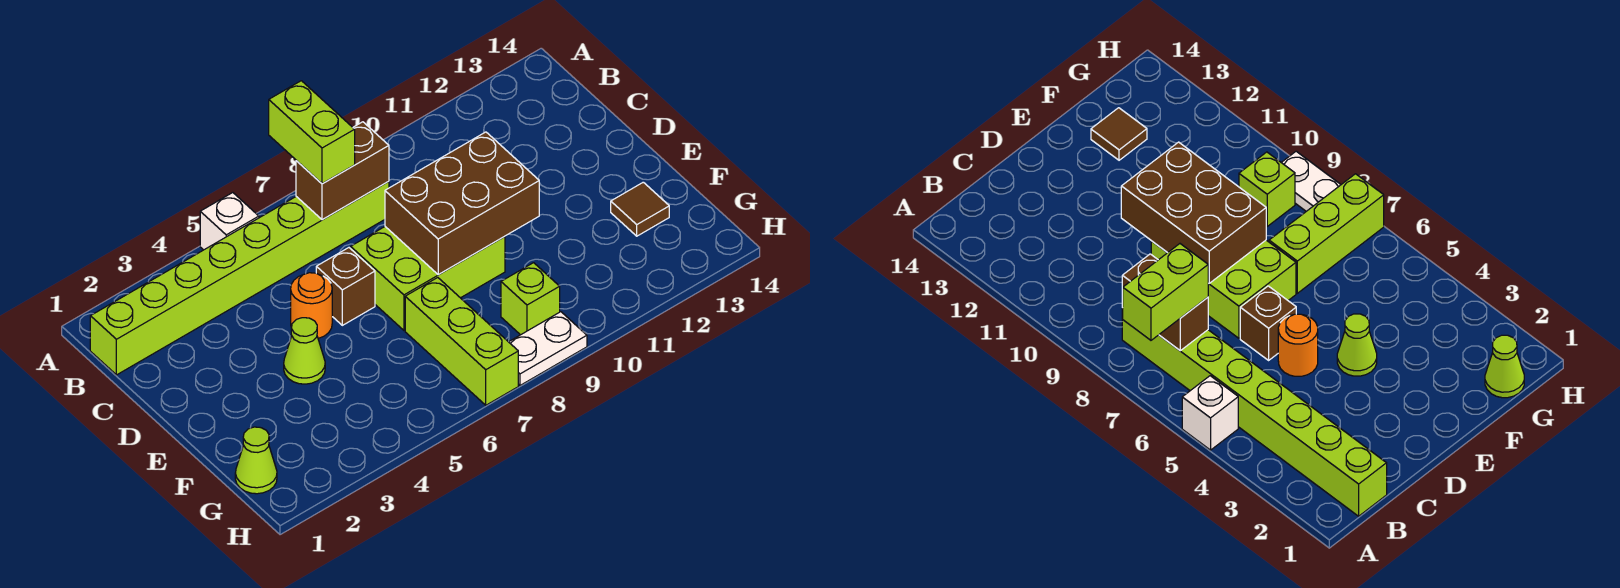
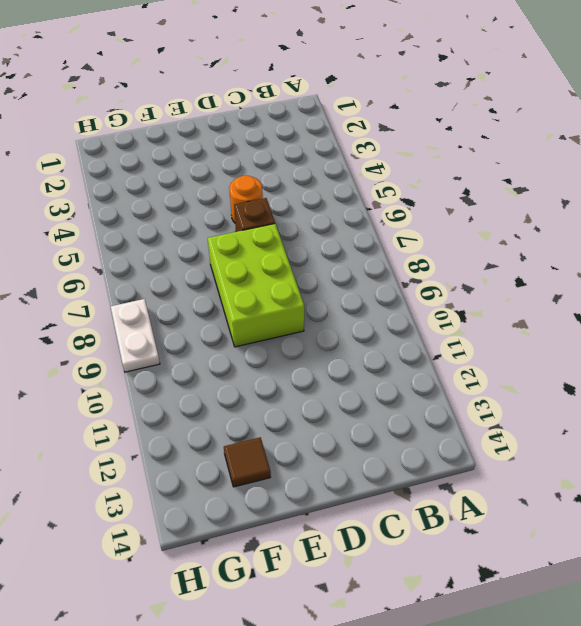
none -> white 1x1 brick [200,193,259,250]
none -> lime 1x8 brick [90,181,389,375]
none -> lime 1x1 cone [284,318,325,384]

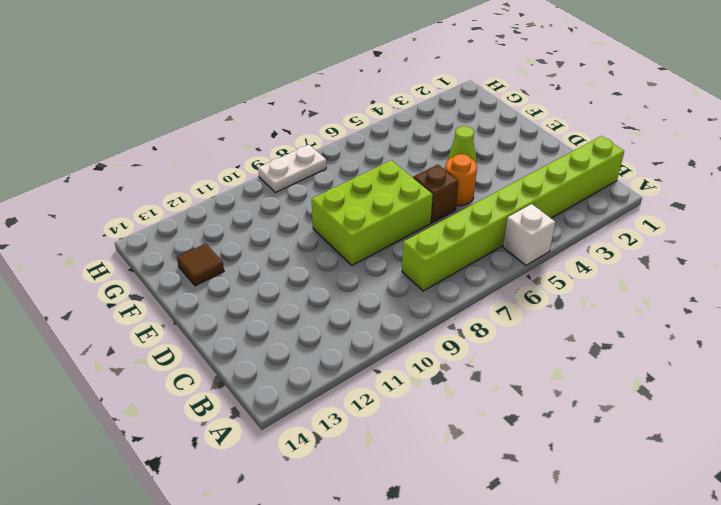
none -> lime 1x3 brick [405,278,518,405]
none -> lime 1x1 cone [235,427,277,494]
none -> lime 1x1 brick [501,263,560,335]

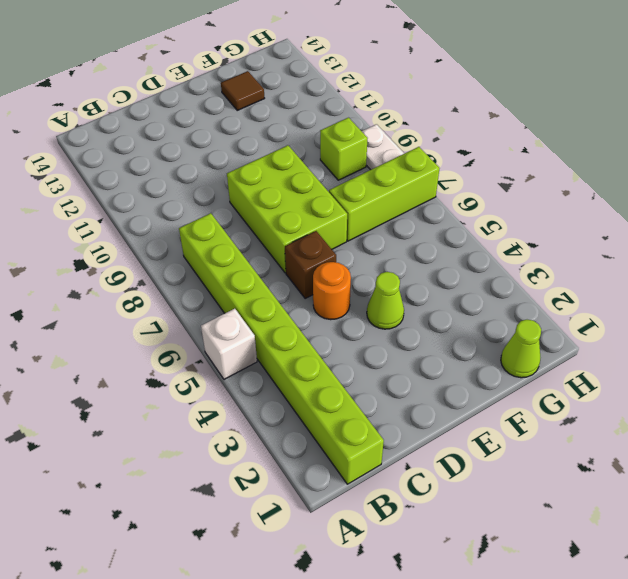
none -> brown 1x2 brick [296,122,389,220]
none -> brown 2x3 brick [385,132,539,275]
none -> lime 1x2 brick [269,81,355,184]

